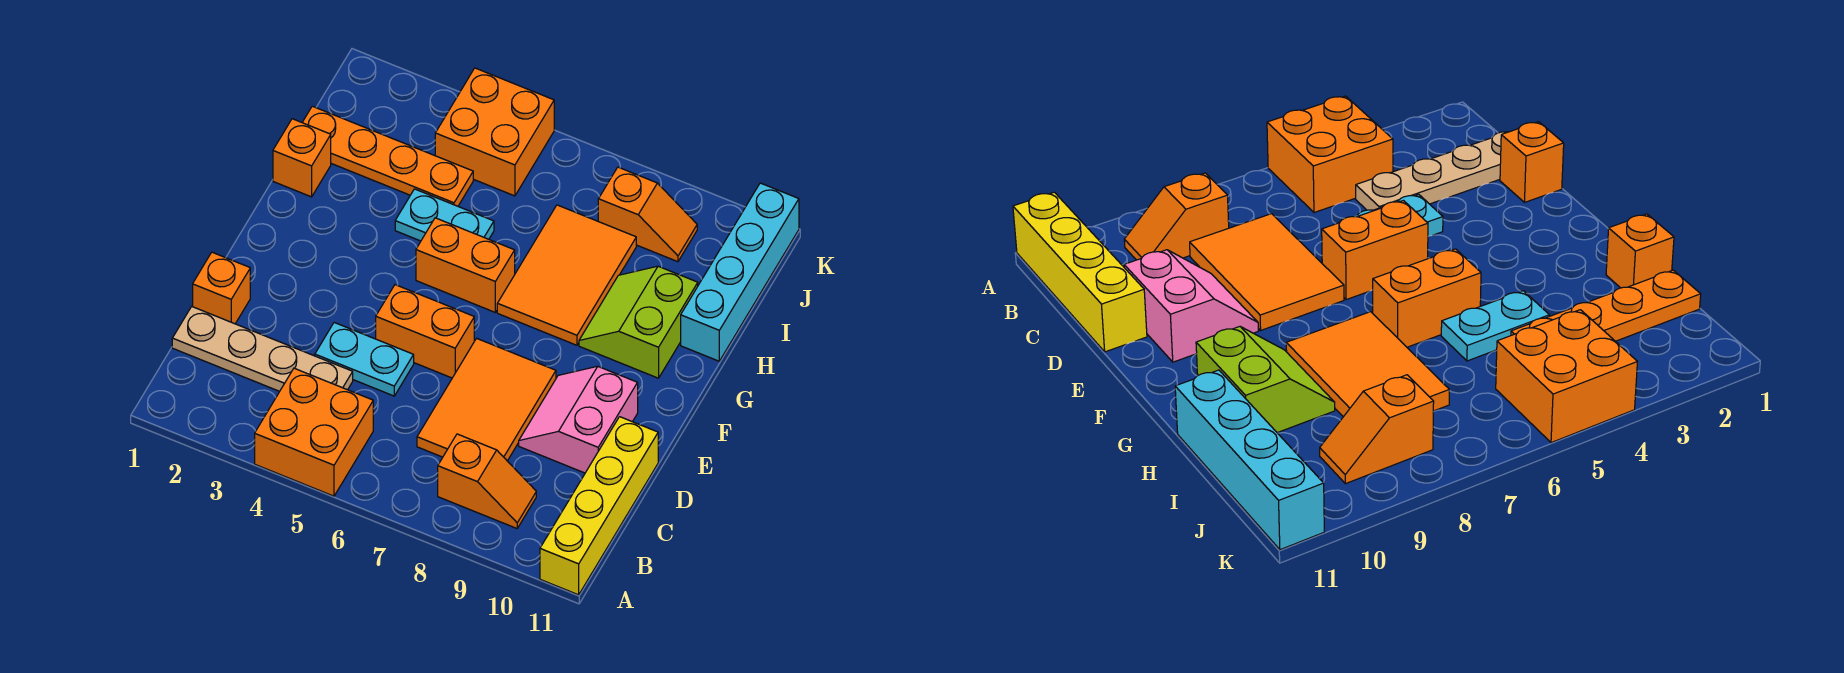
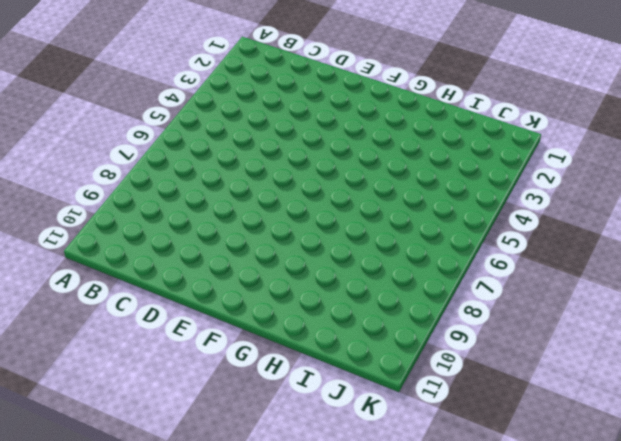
none -> orange 2x2 brick [255,368,373,496]
none -> yellow 1x4 brick [540,417,658,595]
none -> orange 1x2 slope [438,434,536,528]

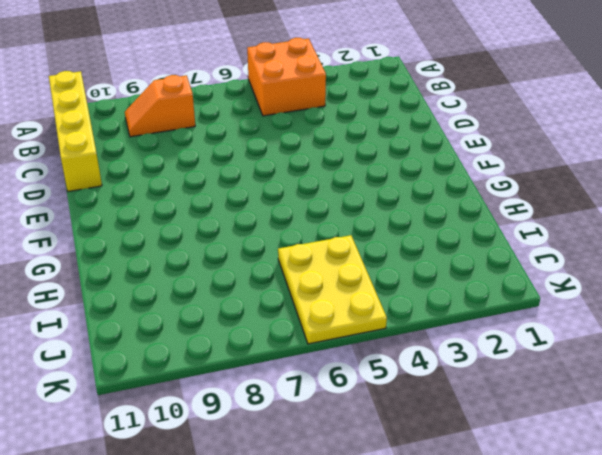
yellow 2x3 plate [278,235,387,344] -> orange 2x2 brick [435,68,554,196]
none -> tan 1x4 plate [172,307,353,391]
none -> orange 2x3 tile [417,338,556,461]
none -> orange 1x1 brick [193,252,250,324]

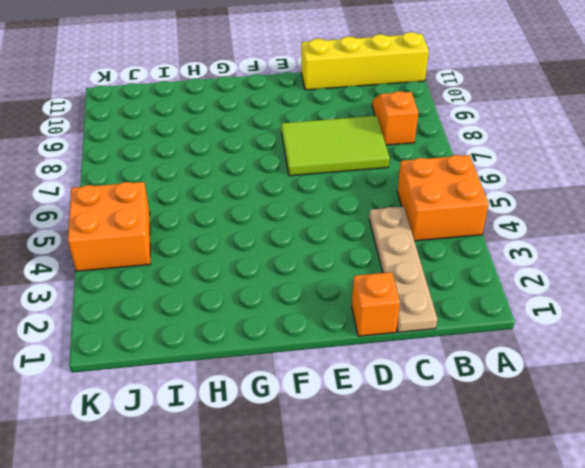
lime 2x3 tile [281,116,390,176] -> orange 2x3 tile [417,338,556,461]
none -> cyan 1x2 plate [315,323,414,396]
none -> pink 2x2 slope [519,366,638,473]
none -> orange 1x2 brick [376,285,474,378]

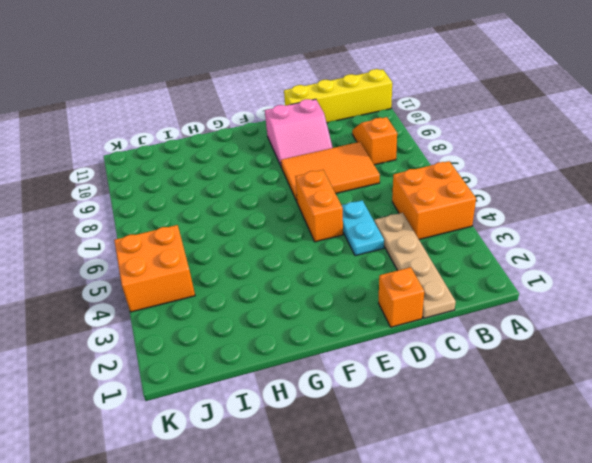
none -> orange 1x2 brick [416,218,515,312]
none -> orange 2x3 tile [497,205,636,345]
none -> lime 2x2 slope [579,266,698,378]

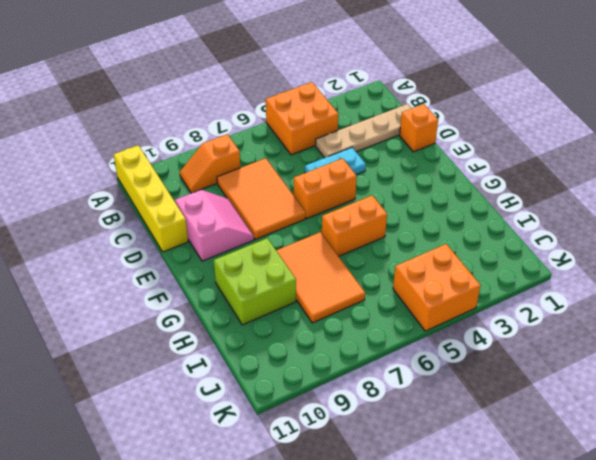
lime 2x2 brick [214,238,296,325] -> lime 2x2 slope [579,266,698,378]
none -> orange 1x1 brick [273,119,331,197]
none -> cyan 1x2 plate [395,189,494,241]
none -> cyan 1x4 brick [681,183,799,361]

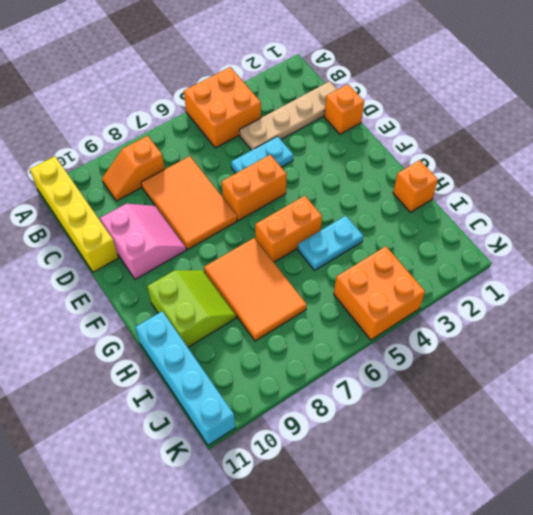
none -> orange 1x4 plate [302,106,473,206]
none -> orange 1x2 slope [598,167,697,262]

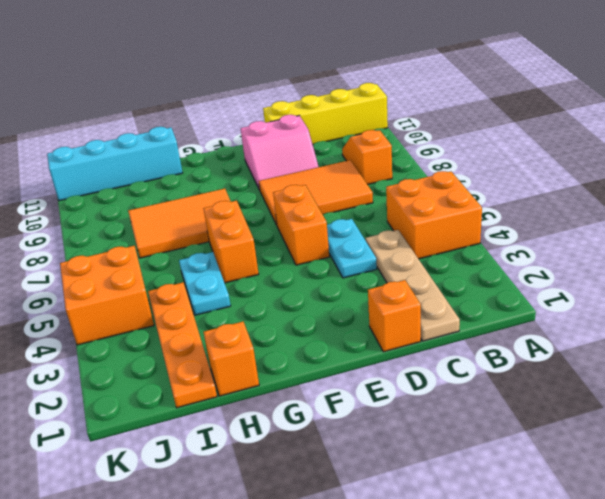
none -> lime 2x2 slope [579,266,698,378]
none -> orange 1x2 slope [598,167,697,262]

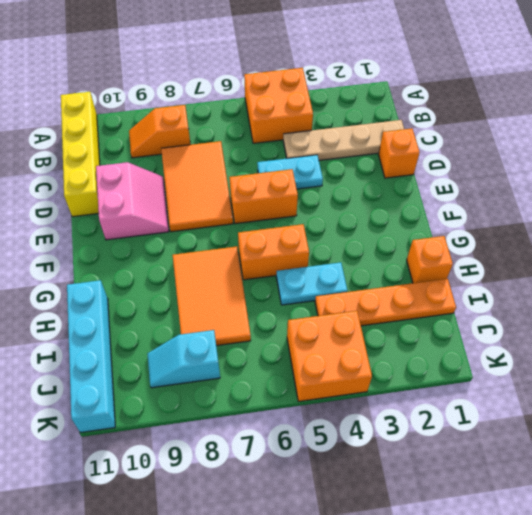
cyan 1x2 slope [147,330,220,388] -> orange 1x2 slope [598,167,697,262]
none -> lime 2x2 slope [579,266,698,378]

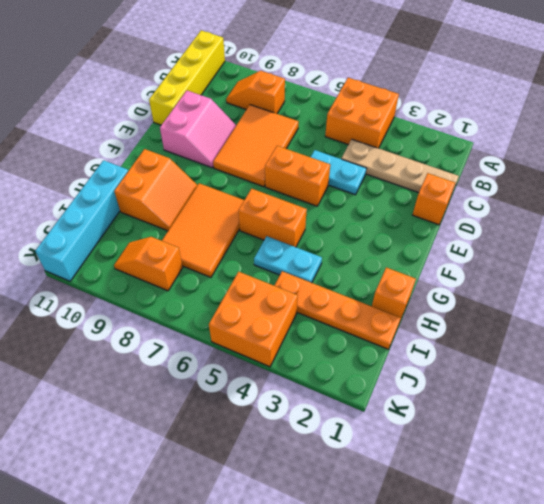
orange 2x2 slope [114,149,197,231] -> lime 2x2 slope [579,266,698,378]

